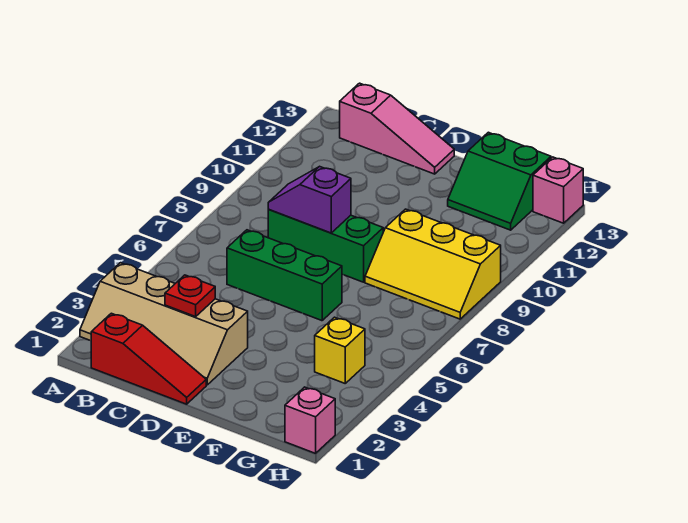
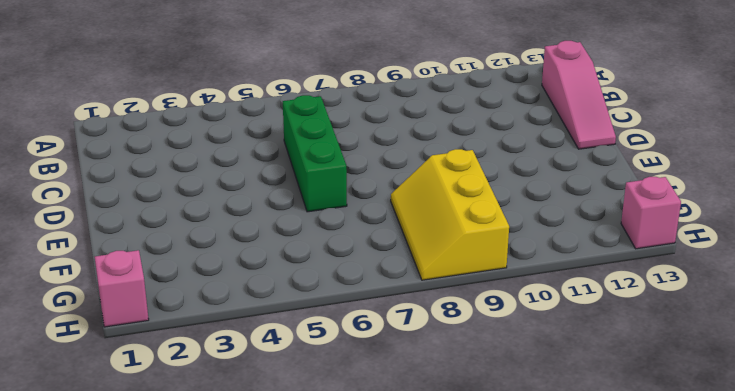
none -> tan 2x4 slope [80,263,248,385]
none -> red 1x3 slope [91,313,206,404]
none -> green 1x3 brick [268,210,383,282]

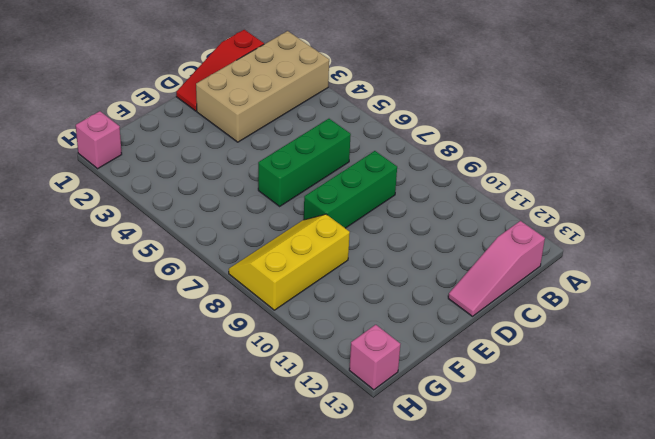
tan 2x4 brick [196,31,329,142] -> tan 2x4 slope [80,263,248,385]
none -> green 2x2 slope [448,132,551,230]
none -> yellow 1x1 brick [315,317,365,383]
none -> red 1x1 plate [165,275,215,317]

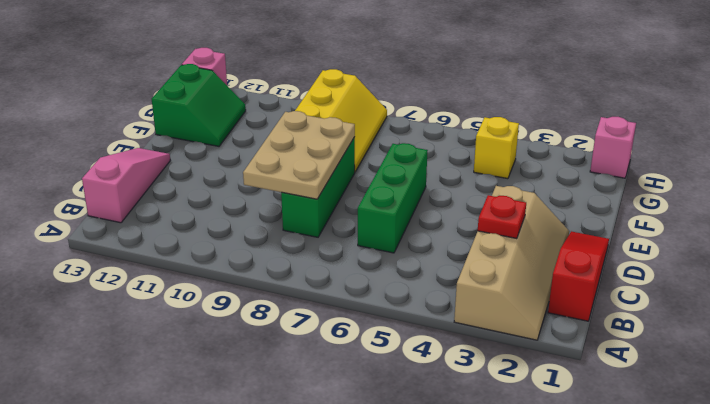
tan 2x3 plate [243,111,355,199] -> purple 1x2 slope [268,166,351,233]

